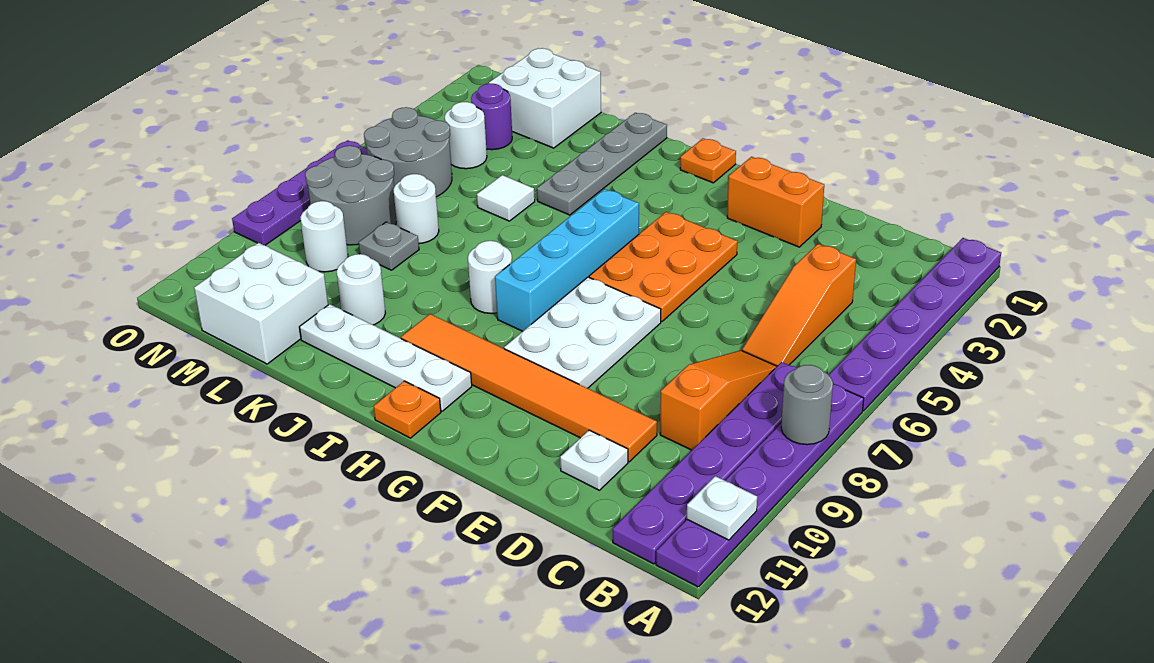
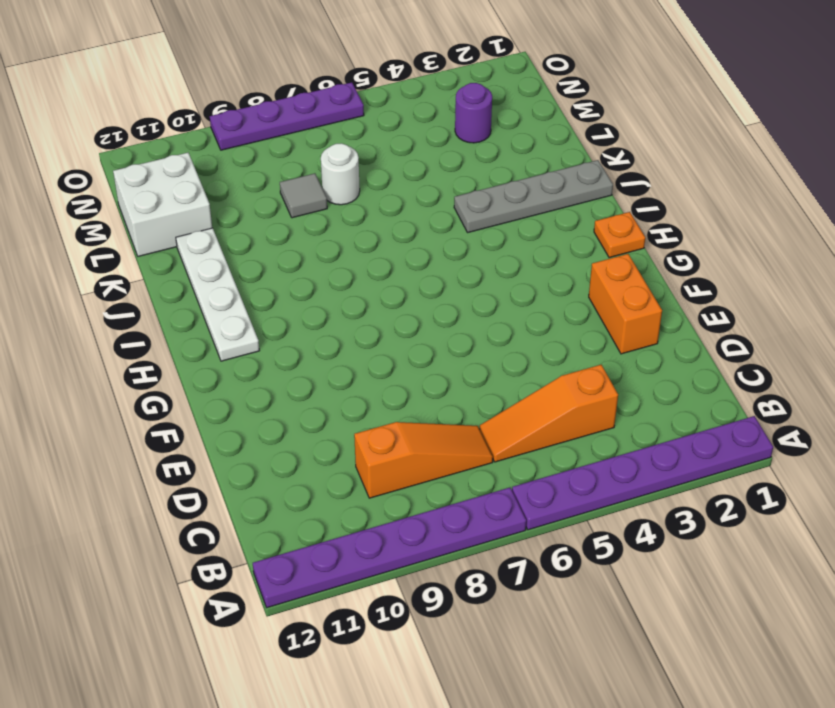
grey 1x1 tile [280,173,327,218] -> grey 1x1 plate [358,222,419,270]
none -> purple 1x6 plate [613,362,797,564]
none -> orange 1x6 tile [401,314,657,462]
none -> white 1x1 plate [560,430,628,490]
none -> orange 2x3 plate [589,212,737,322]

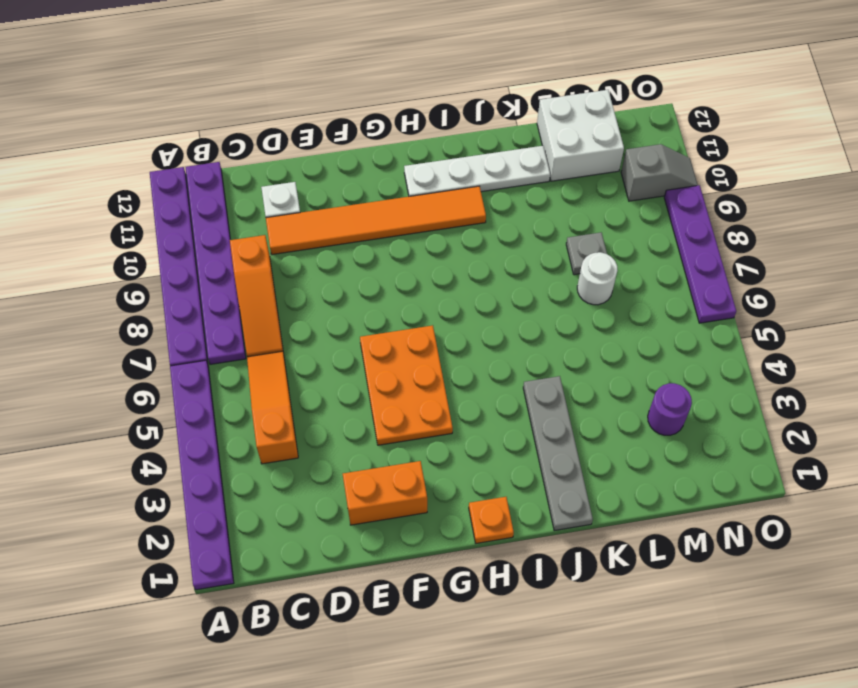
grey 1x2 slope [621,144,698,201] -> none
none -> white 2x3 plate [504,277,661,388]
none -> cyan 1x4 brick [495,189,639,331]
none -> orange 1x1 plate [374,381,441,438]
none -> white 1x1 round brick [468,241,512,314]

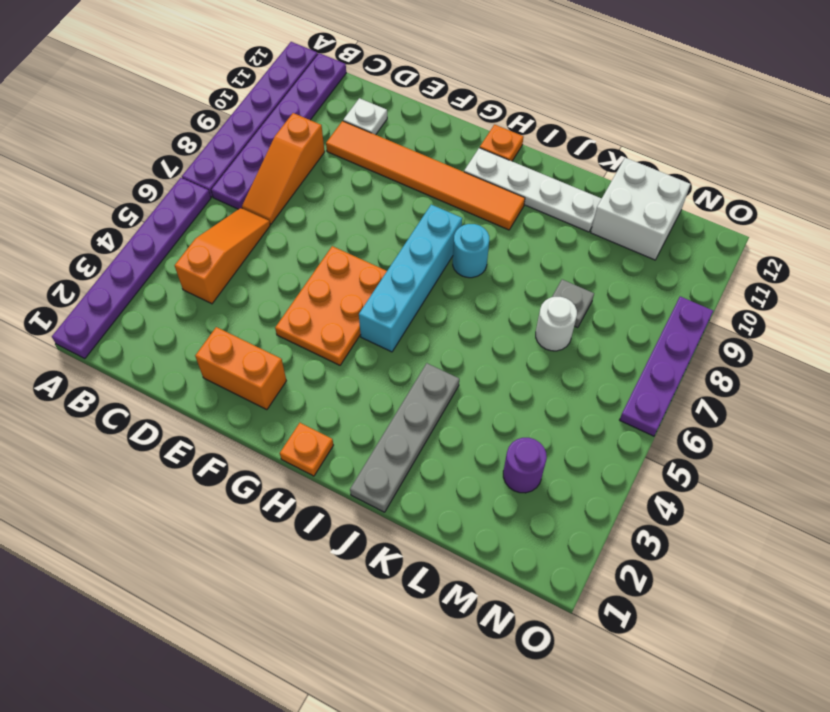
cyan 1x1 round brick [453,224,489,278] -> white 1x1 round brick [468,241,512,314]
none -> white 2x3 plate [504,277,661,388]
none -> white 1x1 tile [477,175,535,221]
none -> white 1x1 round brick [337,254,385,325]
none -> white 2x2 brick [489,48,601,148]

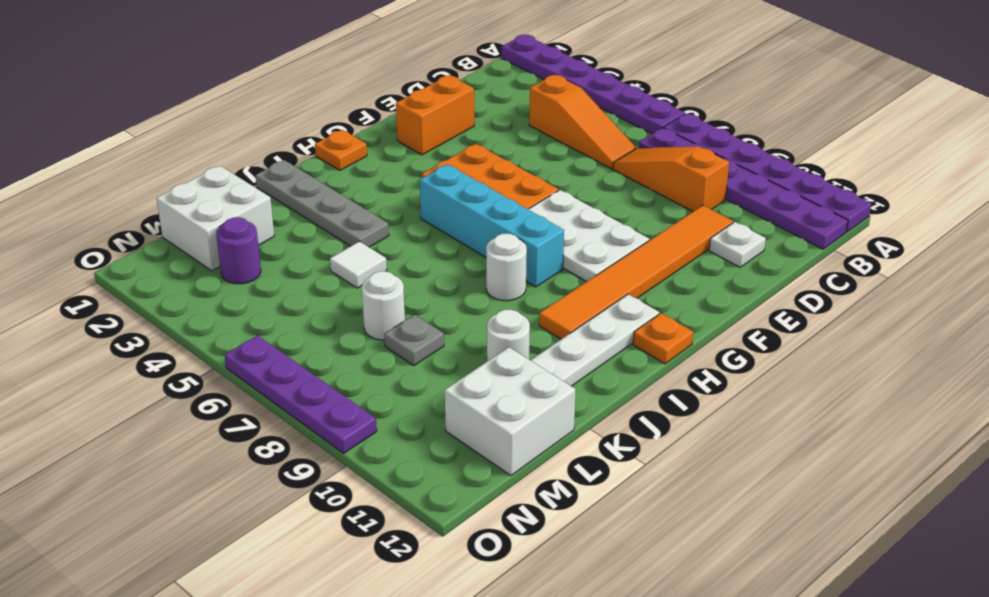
none -> white 1x1 round brick [445,102,487,169]
none -> grey 2x2 round brick [364,107,452,197]
none -> grey 2x2 round brick [305,146,397,245]
none -> white 1x1 round brick [301,201,348,272]

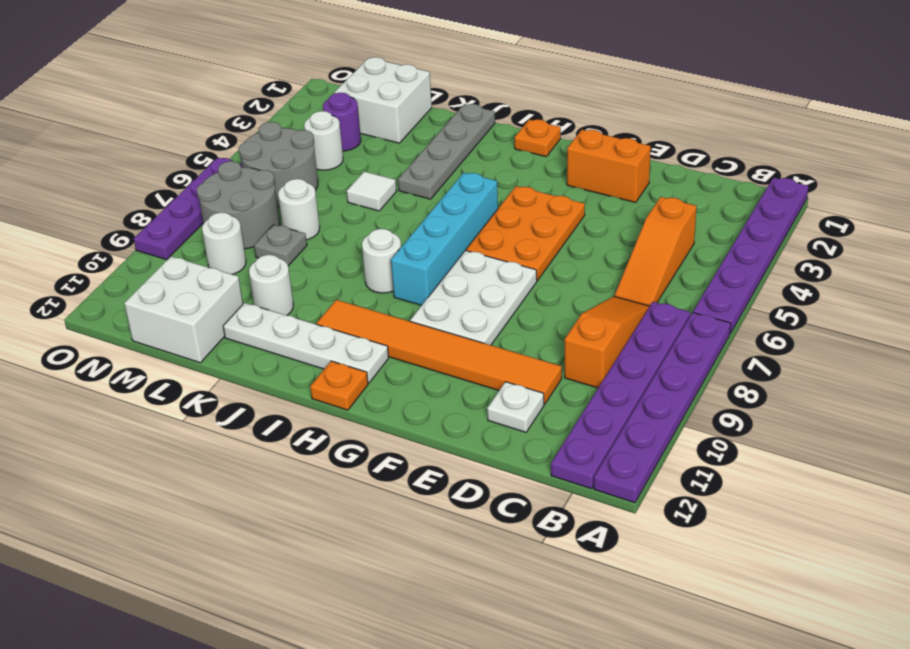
none -> grey 1x1 round brick [781,365,833,445]
none -> white 1x1 plate [687,476,757,540]

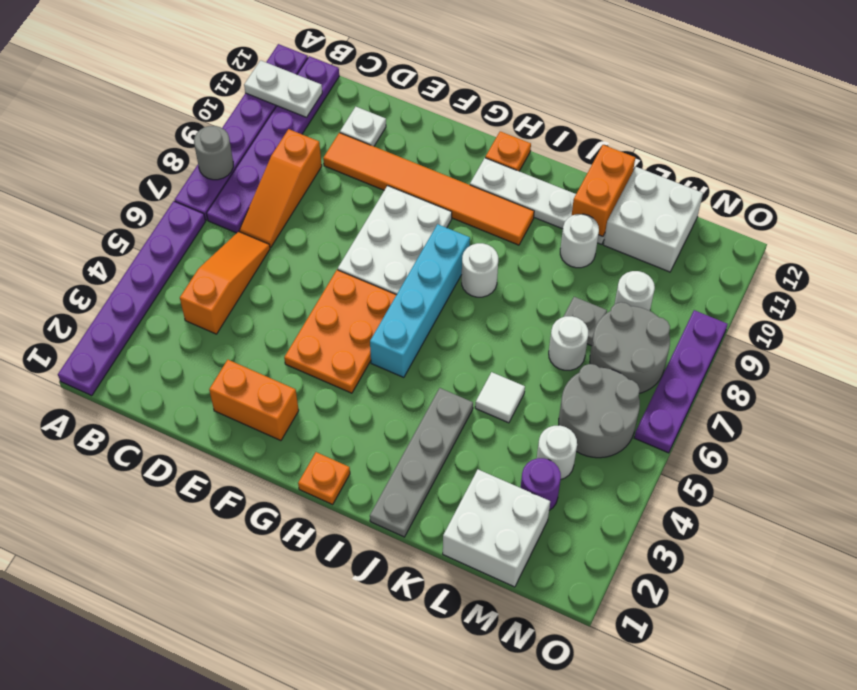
white 1x2 plate [244,60,322,117] -> white 1x1 plate [687,476,757,540]
orange 1x2 brick [572,145,635,237] -> none

